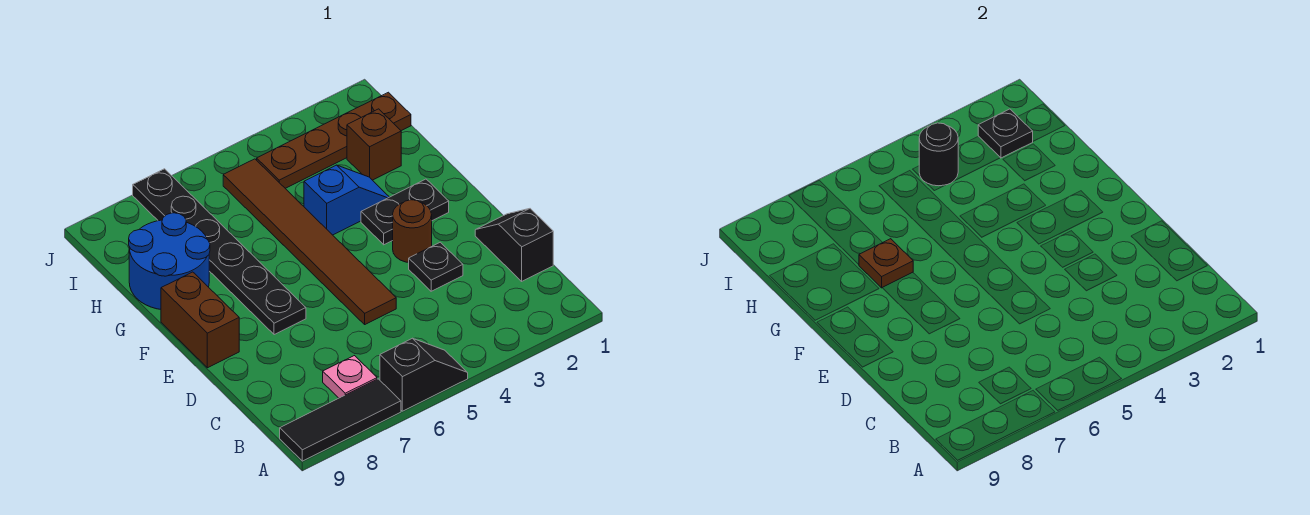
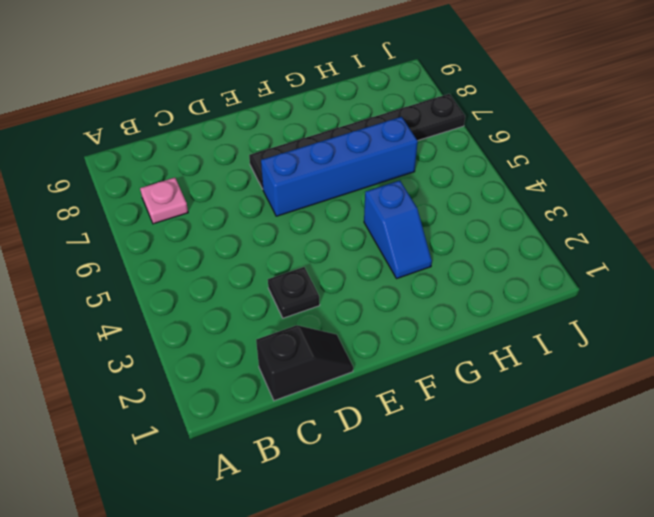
blue 1x4 brick [261,117,418,216] -> none
none -> black 1x2 slope [380,338,468,411]
none -> black 1x3 tile [280,379,401,461]
none -> brown 1x6 tile [223,159,396,324]

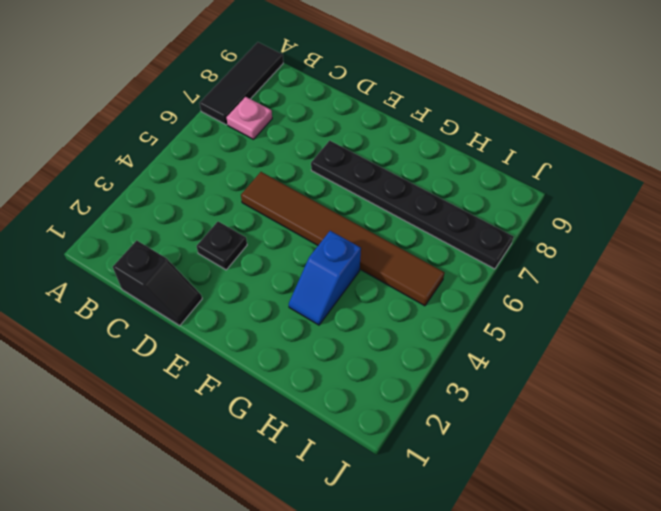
none -> black 1x2 slope [380,338,468,411]
none -> brown 1x1 round brick [393,200,432,262]
none -> brown 1x2 brick [161,272,239,368]

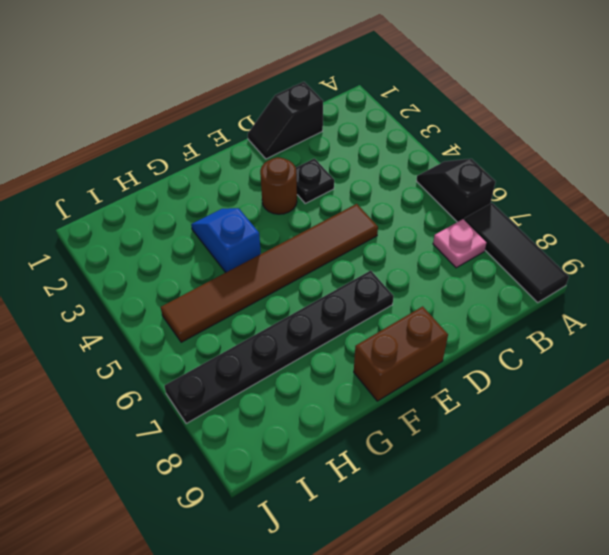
none -> black 1x2 plate [361,179,449,245]
none -> blue 2x2 round brick [129,213,210,309]
none -> brown 1x1 brick [347,109,401,180]

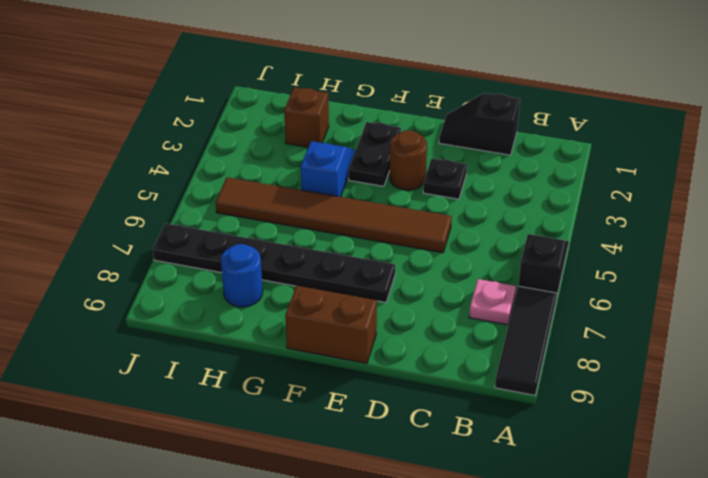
blue 1x1 round brick [221,244,263,307] -> blue 2x2 round brick [129,213,210,309]
none -> brown 1x4 plate [257,92,411,188]
none -> brown 1x1 plate [859,239,913,288]
none -> black 1x1 plate [978,109,1033,158]

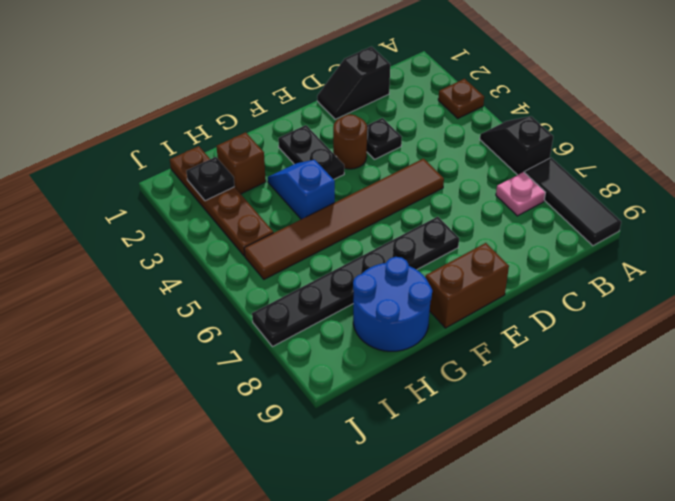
brown 1x1 plate [438,79,484,119] -> brown 1x1 plate moved to [859,239,913,288]
none -> black 1x1 round brick [919,123,958,186]

